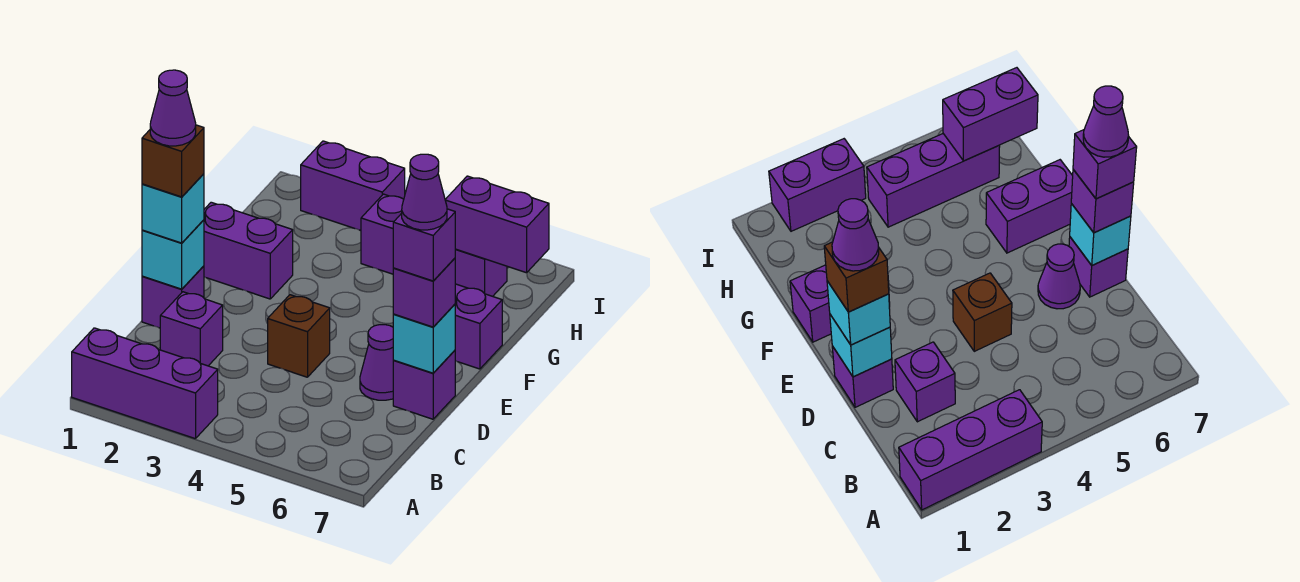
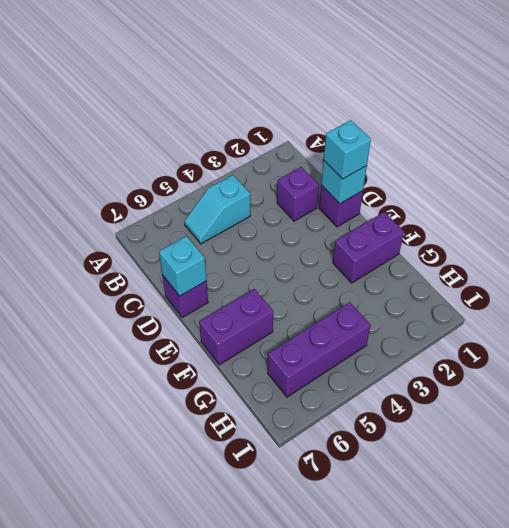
cyan 1x2 slope [184,175,250,244] -> none
none -> purple 1x3 brick [72,328,218,439]
none -> brown 1x1 brick [268,295,330,377]
none -> purple 1x1 cone [360,325,394,400]

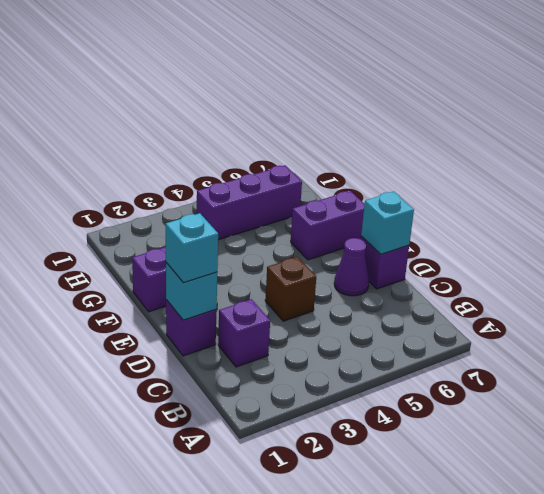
none -> purple 1x3 brick [72,328,218,439]
none -> purple 1x2 brick [301,141,405,231]
none -> purple 1x2 brick [445,176,549,273]

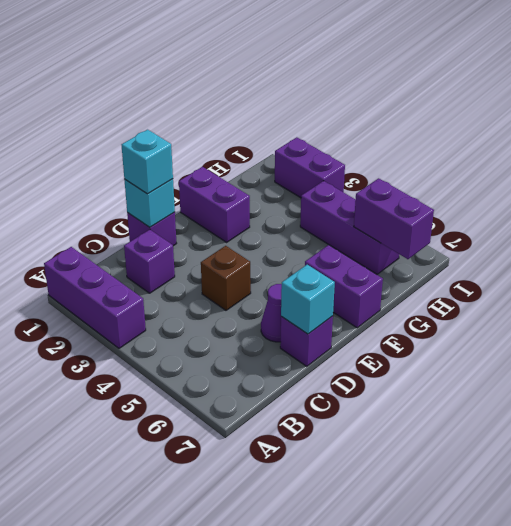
none -> purple 1x1 brick [393,258,455,327]
none -> brown 1x1 brick [142,125,204,197]
none -> purple 1x1 brick [393,209,455,281]

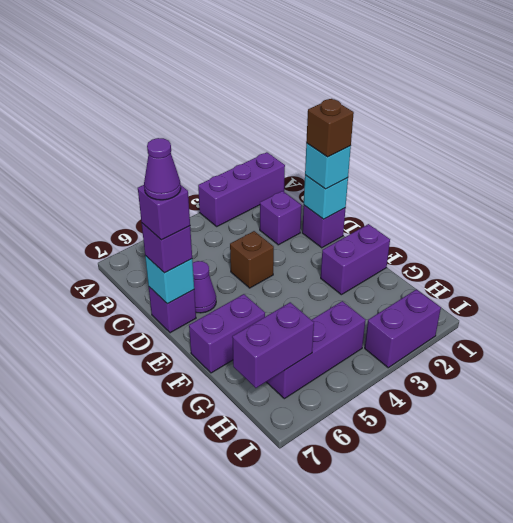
none -> purple 1x1 cone [150,70,196,146]

